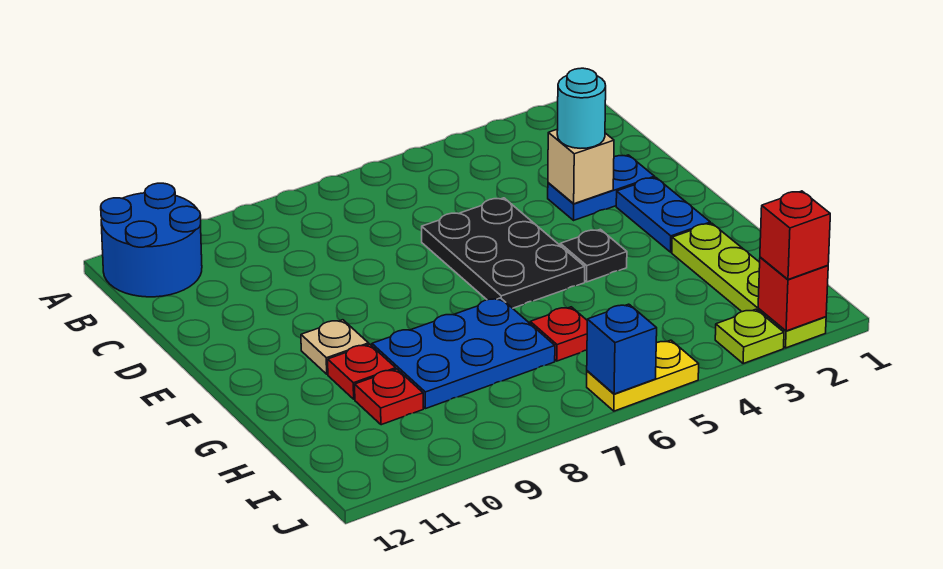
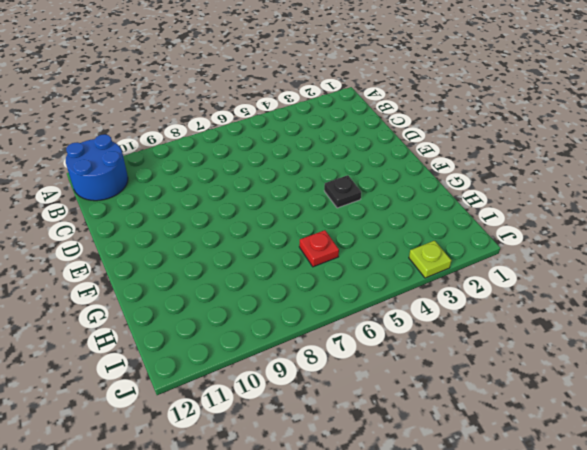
none -> blue 1x2 plate [548,155,655,220]
none -> black 2x3 plate [422,198,585,308]
none -> blue 1x2 plate [616,178,710,252]

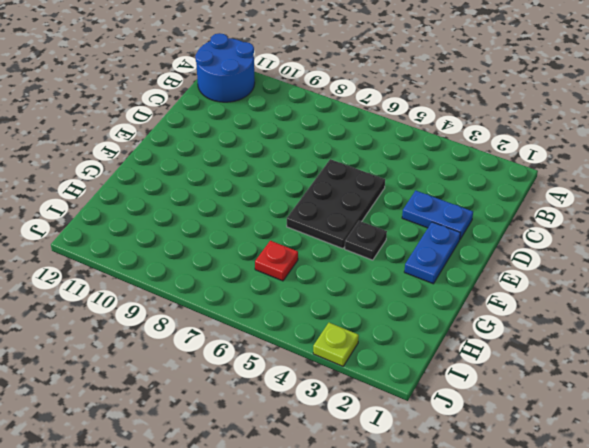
none -> tan 1x1 plate [301,320,369,374]
none -> lime 1x4 plate [672,223,826,348]
none -> blue 2x3 plate [372,298,555,409]

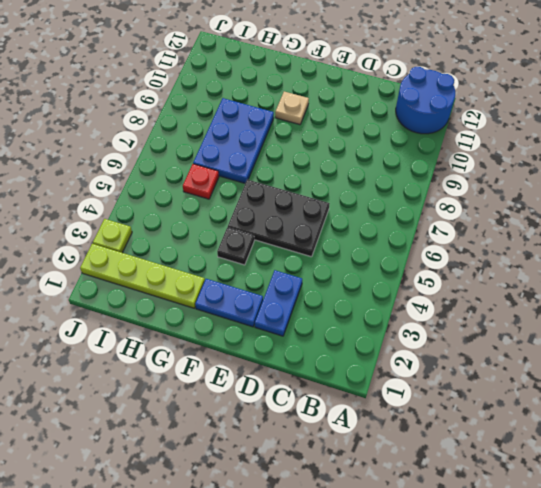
none -> red 1x1 plate [328,344,396,399]
none -> red 1x1 plate [355,369,423,425]
none -> yellow 1x2 plate [587,340,699,411]

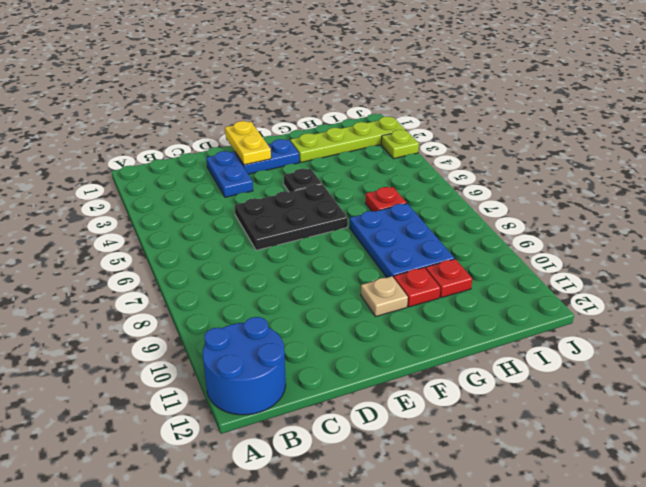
yellow 1x2 plate [225,121,271,165] -> yellow 1x2 plate moved to [587,340,699,411]
none -> tan 1x1 brick [548,129,614,204]
none -> red 1x1 brick [758,257,828,331]
none -> blue 1x1 brick [587,304,657,394]

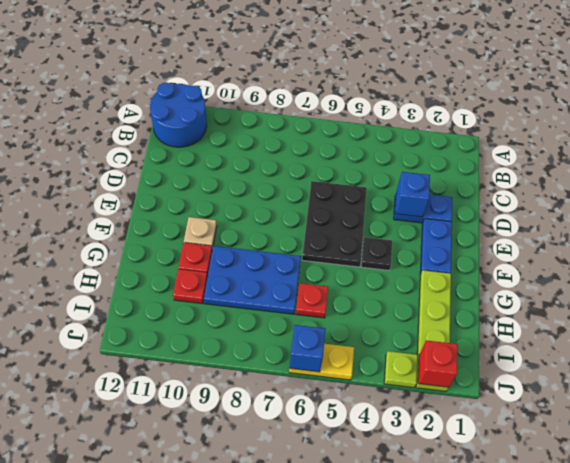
blue 1x1 brick [395,172,430,217] -> tan 1x1 brick [548,129,614,204]
none -> cyan 1x1 round brick [557,68,606,148]
none -> red 1x1 brick [760,191,830,280]

